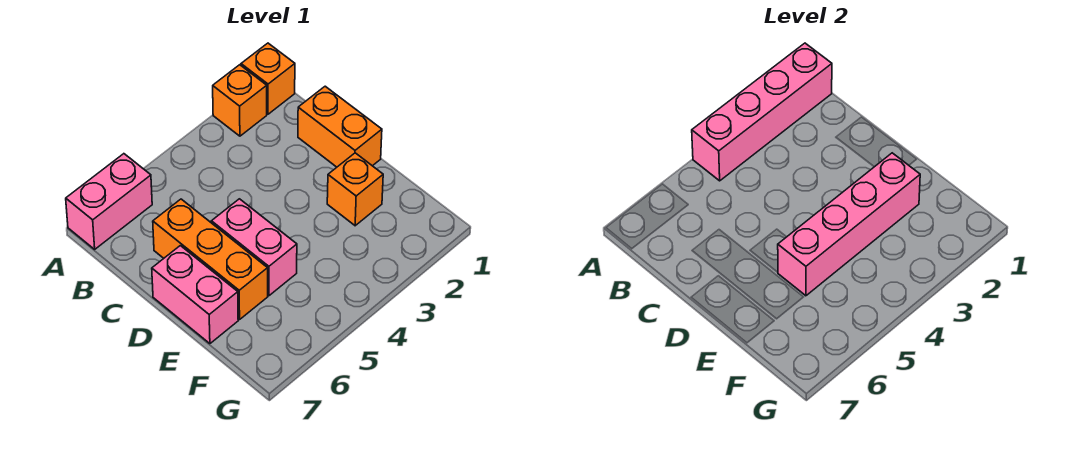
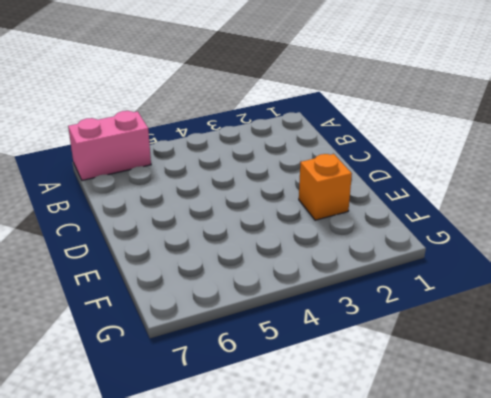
none -> orange 1x1 brick [241,43,295,114]
none -> orange 1x1 brick [213,65,267,136]

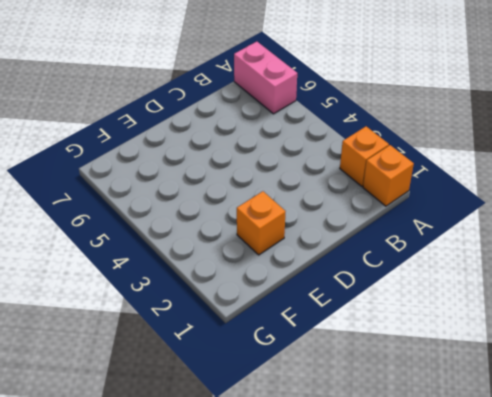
none -> orange 1x2 brick [298,86,382,167]
none -> orange 1x3 brick [153,199,268,319]

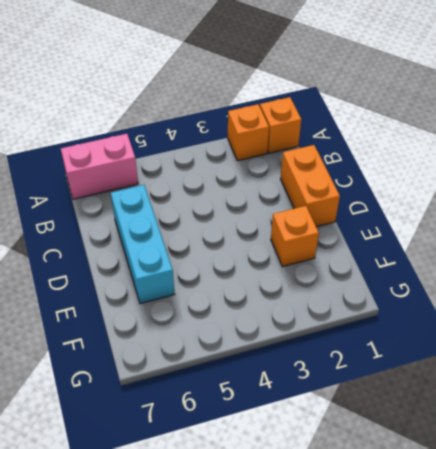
cyan 1x3 brick [111,185,175,304] -> orange 1x3 brick [153,199,268,319]
none -> pink 1x2 brick [211,199,297,296]
none -> pink 1x2 brick [152,246,238,344]

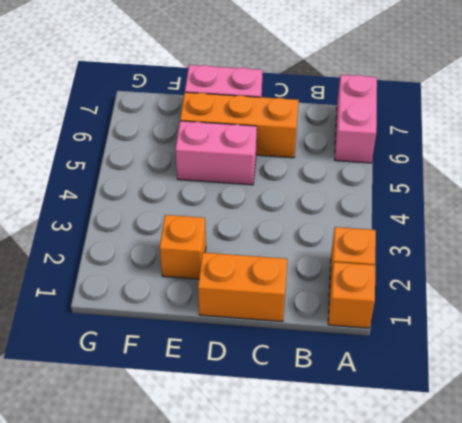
none -> pink 1x4 brick [692,43,832,181]
none -> pink 1x4 brick [778,153,920,296]

